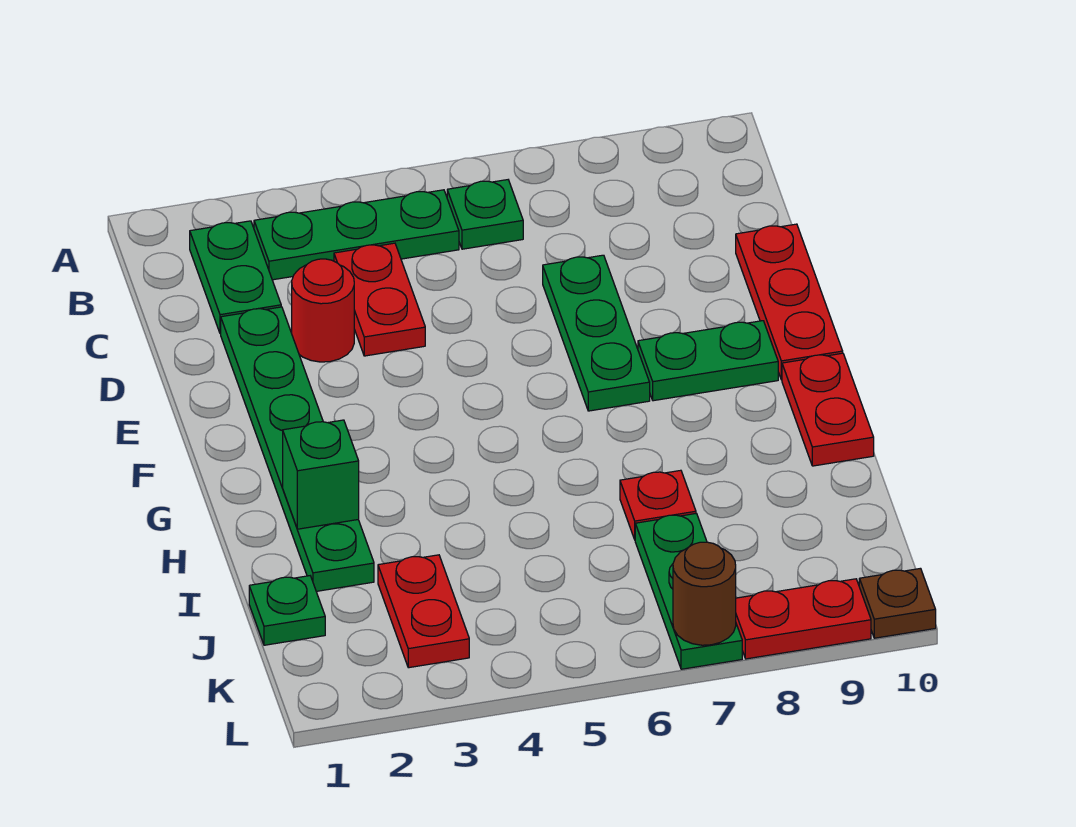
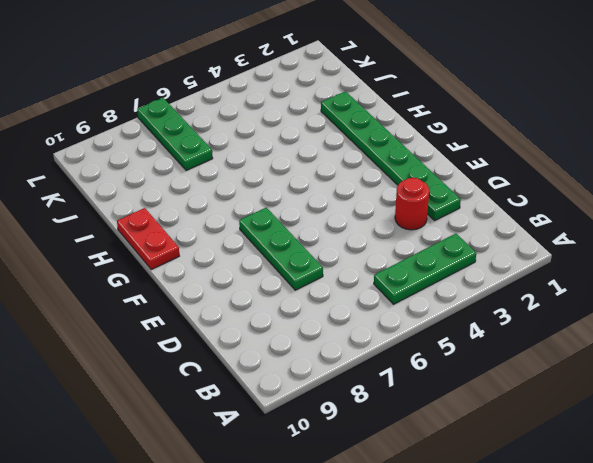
none -> green 1x2 plate [190,221,281,334]
none -> green 1x1 plate [447,180,523,249]
none -> red 1x2 plate [334,243,425,356]

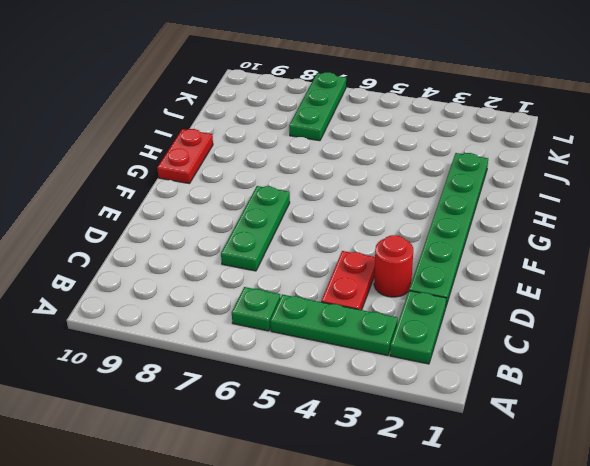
none -> red 1x3 plate [736,224,843,380]
none -> green 1x2 plate [638,321,778,401]
none -> red 1x1 plate [620,470,696,539]

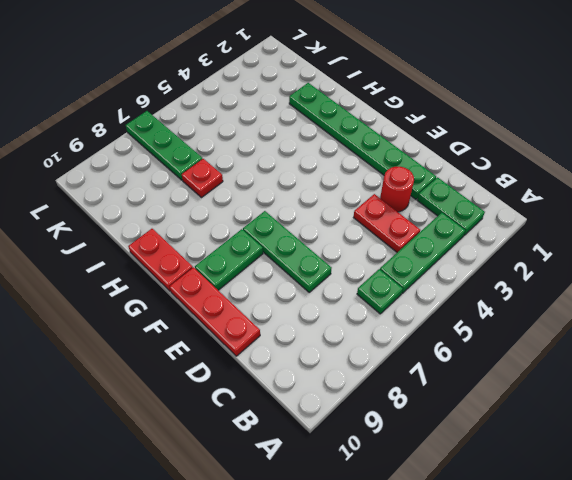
none -> green 1x1 plate [249,576,325,645]
none -> red 1x2 plate [378,555,469,668]
none -> red 1x2 plate [736,579,871,659]

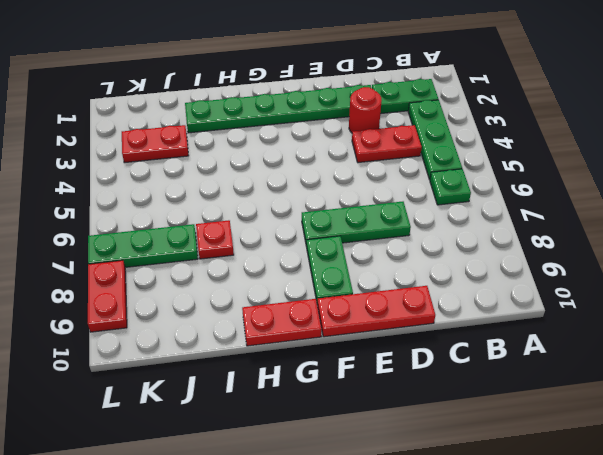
none -> green 1x1 plate [249,576,325,645]
none -> brown 1x1 plate [859,568,936,638]
none -> green 1x1 brick [283,420,359,529]

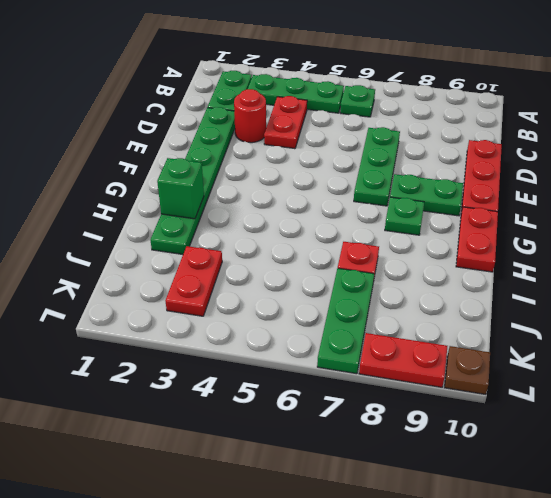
green 1x1 plate [385,197,424,235] -> green 1x1 plate moved to [249,576,325,645]
none -> brown 1x1 round brick [673,542,736,645]

